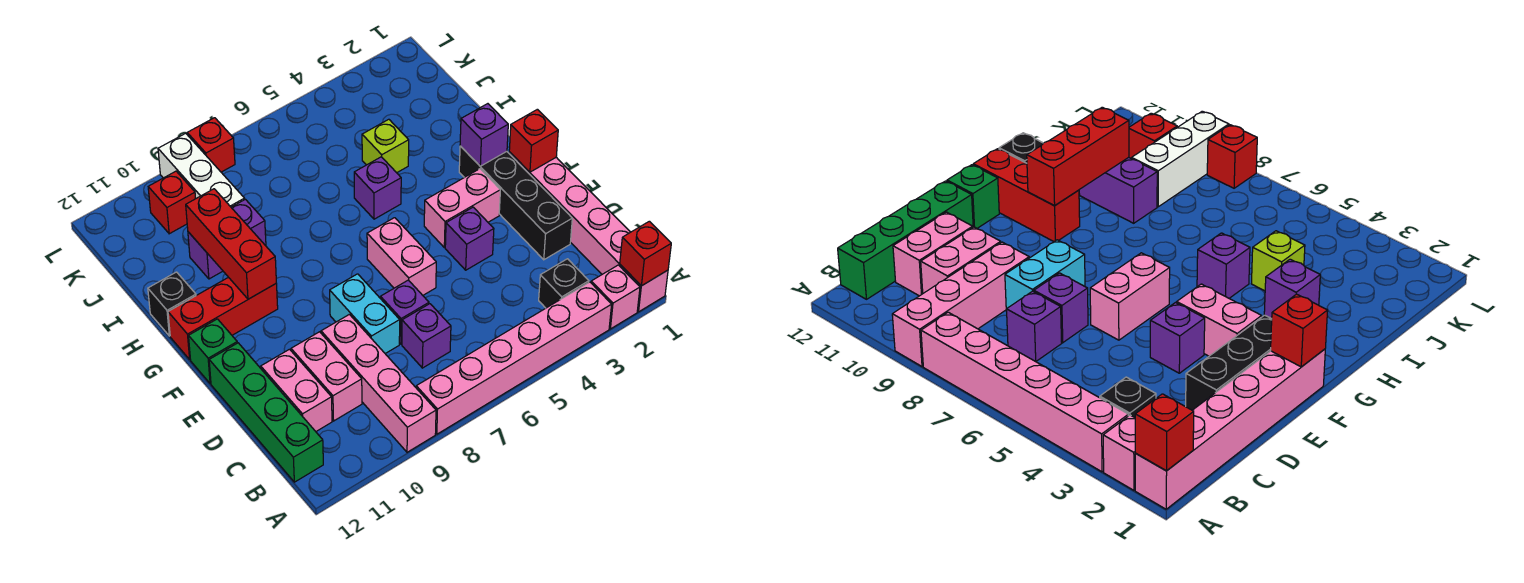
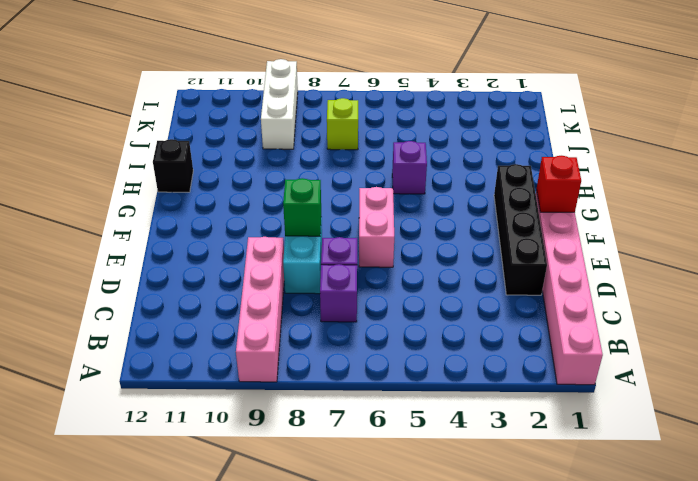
green 1x1 brick [283,178,321,236] -> green 1x1 brick moved to [189,319,237,384]
lime 1x1 brick [327,98,358,150] -> lime 1x1 brick moved to [362,119,409,173]
none -> pink 1x1 brick [591,265,640,329]
none -> pink 1x6 brick [416,282,612,434]
none -> black 1x1 brick [539,259,589,308]

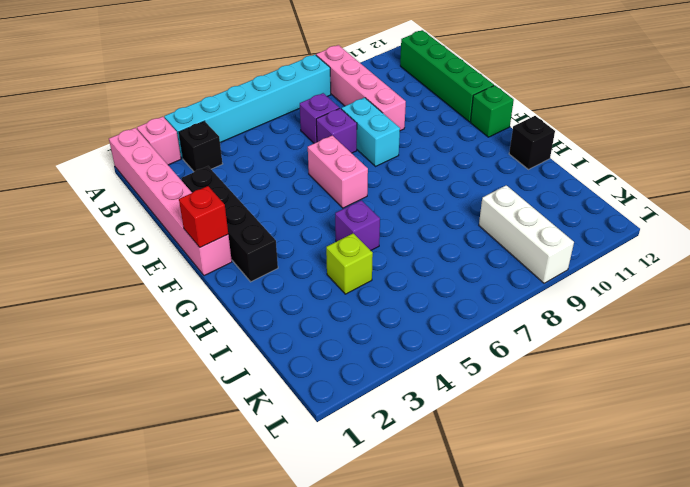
cyan 1x6 brick [164,55,331,159] -> pink 1x6 brick [416,282,612,434]
none -> pink 1x2 brick [291,332,362,421]
none -> pink 1x2 brick [261,349,332,431]
none -> purple 1x1 brick [445,207,494,270]

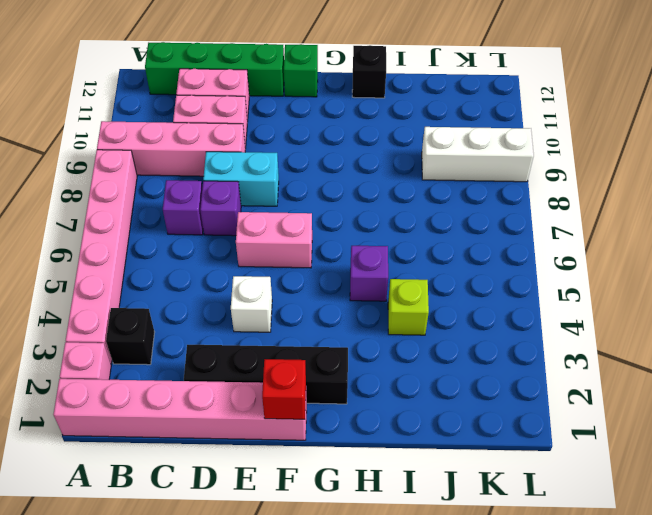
white 1x1 brick [231,276,272,332] -> purple 1x1 brick [445,207,494,270]
none -> pink 1x2 brick [424,169,500,248]
none -> red 1x3 brick [168,277,278,359]
none -> purple 1x2 brick [188,199,266,279]

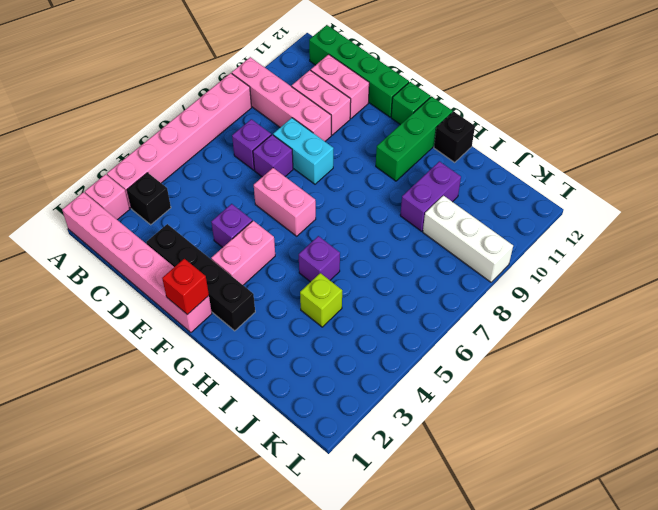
green 1x3 brick [376,97,453,181] -> red 1x3 brick [168,277,278,359]
none -> red 1x1 brick [148,171,196,234]
none -> red 1x1 brick [187,118,235,172]
none -> red 1x1 brick [620,221,671,286]

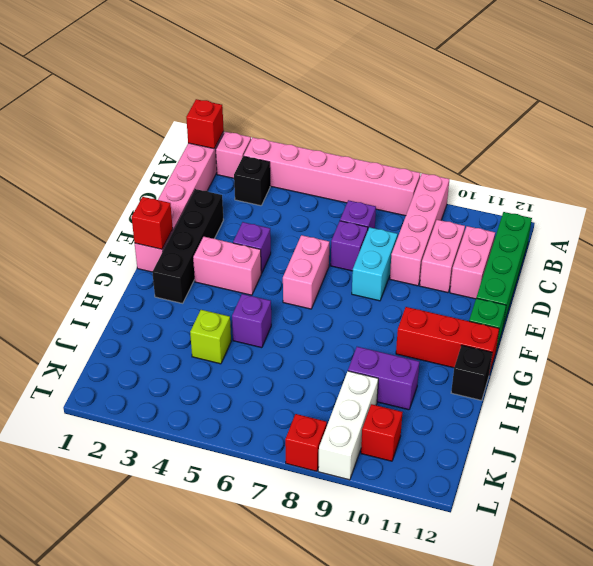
none -> purple 1x1 brick [460,104,508,166]
none -> red 1x3 brick [186,189,276,299]

